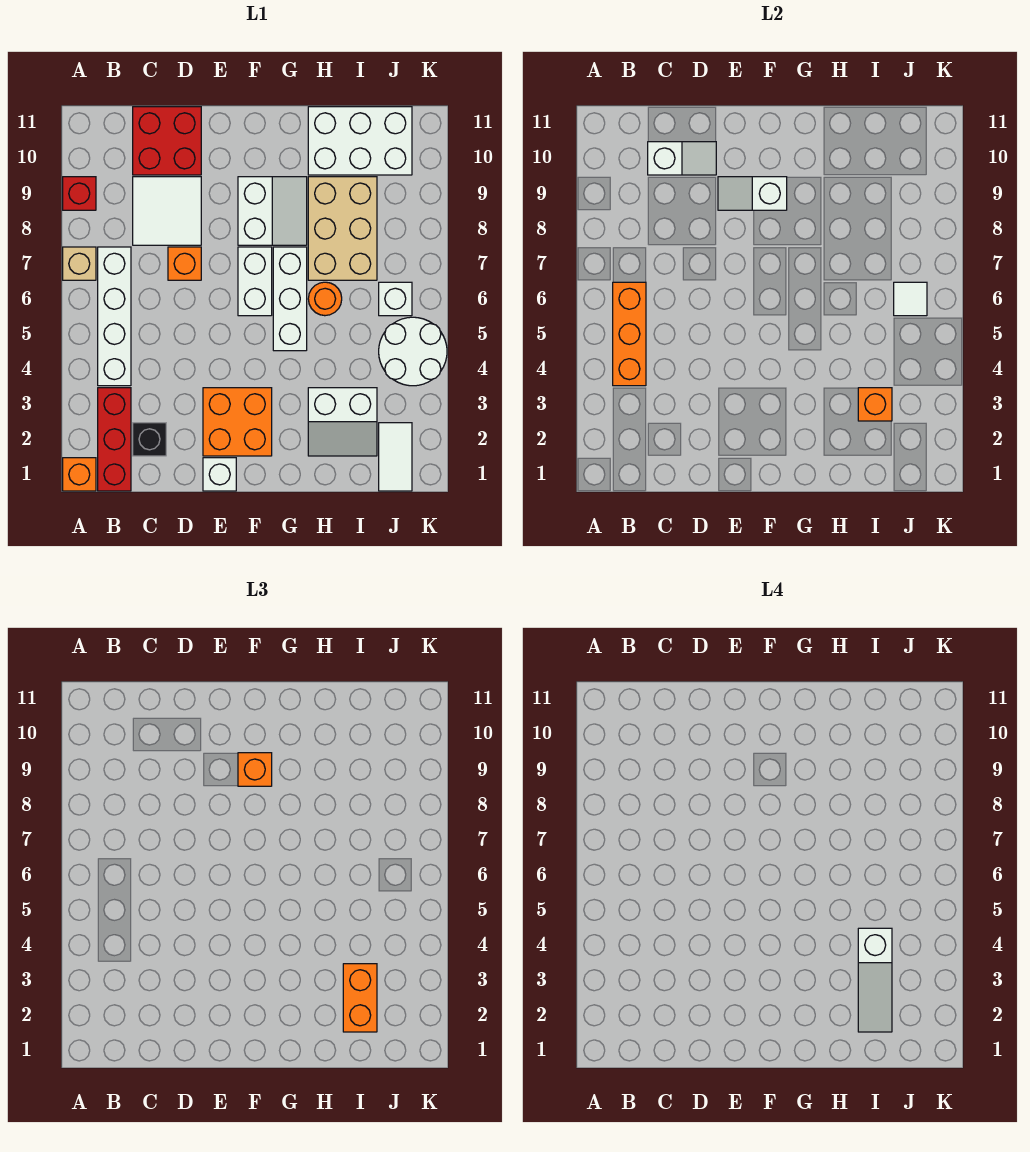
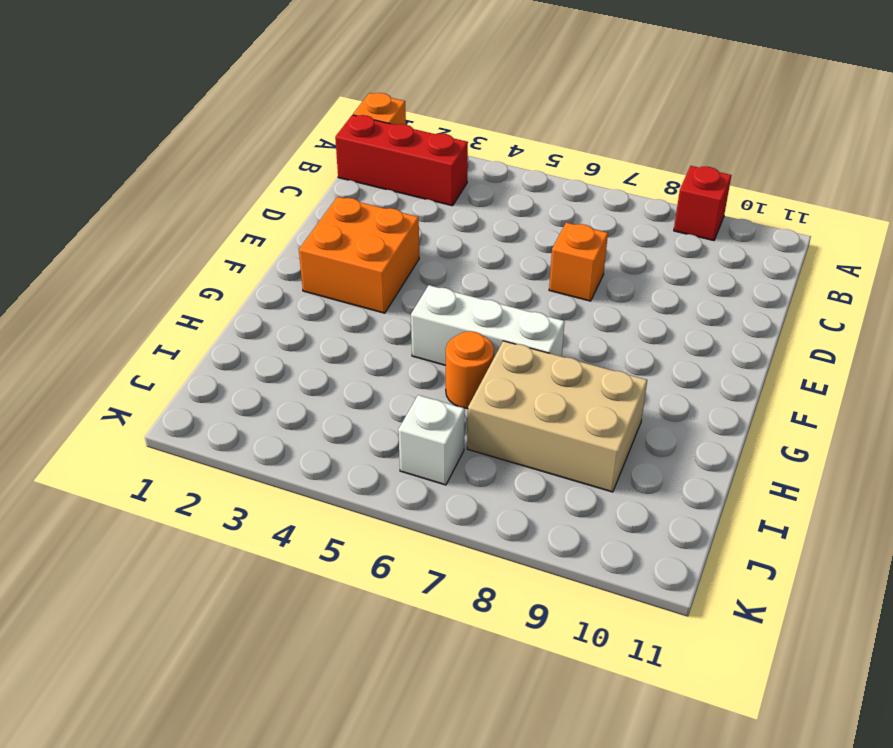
none -> tan 1x1 brick [63,247,96,280]
none -> white 1x4 brick [98,247,131,386]
none -> black 1x1 brick [133,423,166,456]

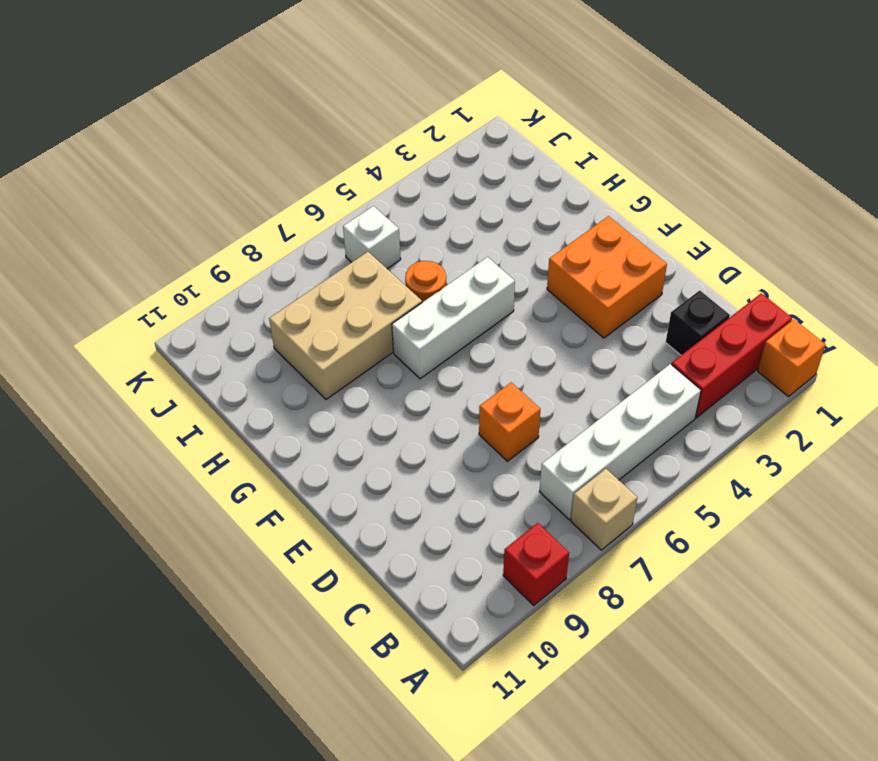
none -> white 2x2 tile [133,177,201,245]
none -> red 2x2 brick [133,107,201,175]
none -> white 1x1 brick [203,458,236,491]

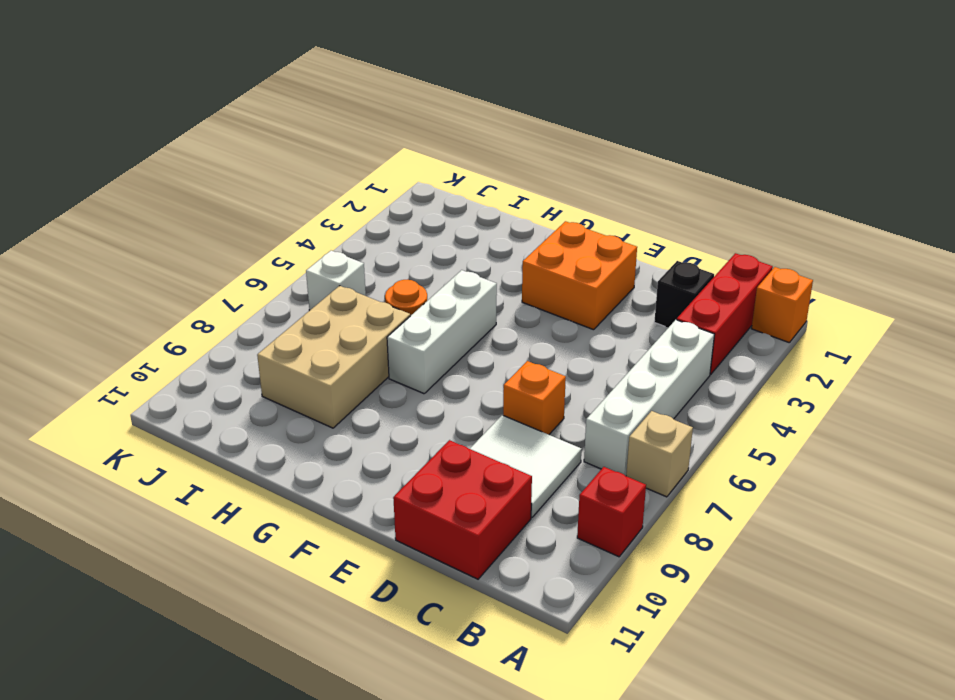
none -> white 1x1 brick [203,458,236,491]
none -> white 1x2 brick [238,247,272,316]
none -> white 2x2 slope [238,177,307,245]

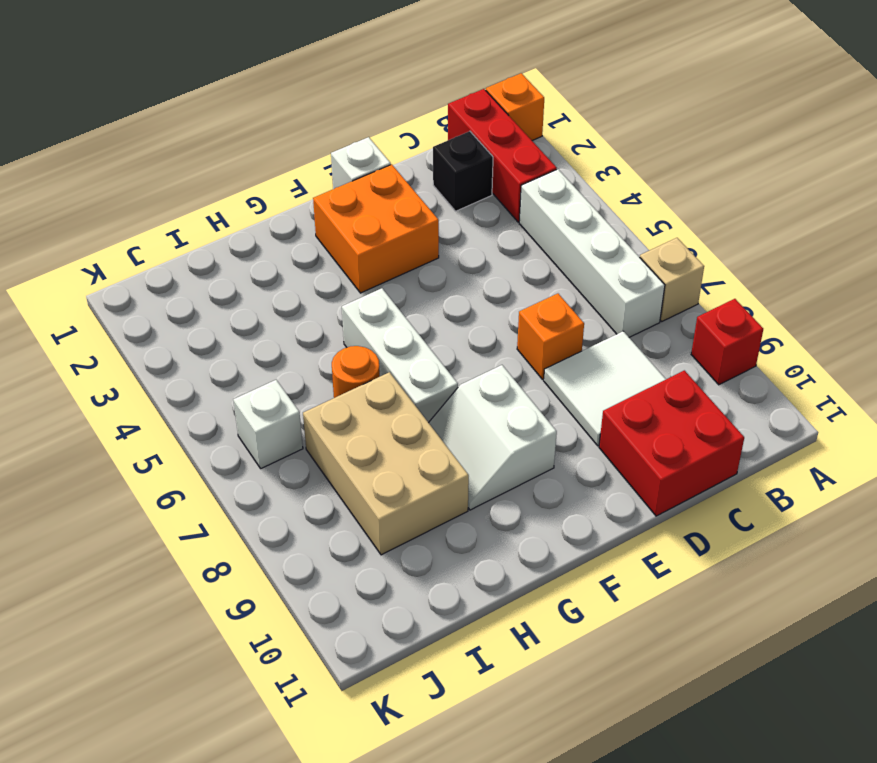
none -> white 1x2 brick [238,247,272,316]
none -> white 2x2 slope [308,388,377,456]
none -> white 2x3 brick [308,107,412,175]

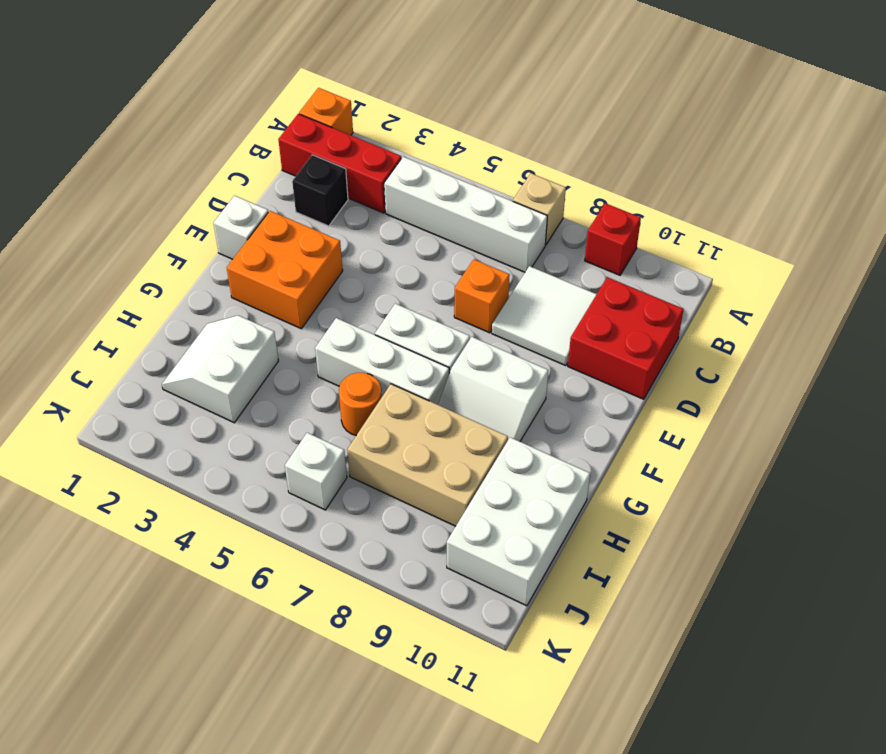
none -> white 1x2 tile [379,423,412,491]
none -> white 2x2 round brick [379,317,447,386]
none -> orange 1x3 brick [613,282,646,386]

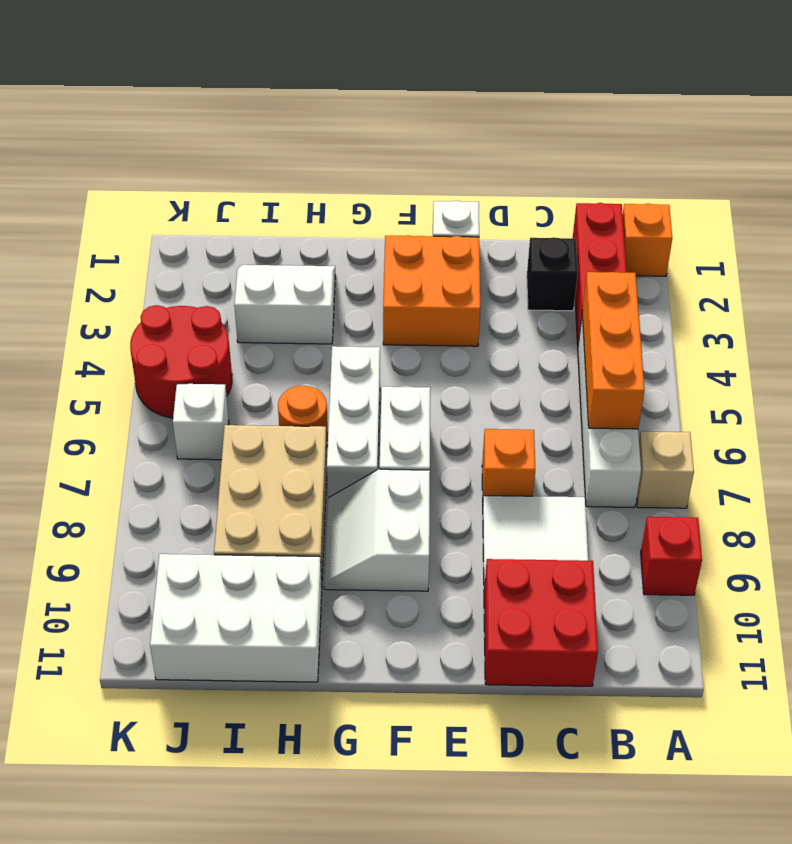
red 2x2 round brick [130,305,232,418] -> white 2x2 round brick [379,317,447,386]
none -> white 1x2 tile [379,423,412,491]
none -> white 1x2 slope [648,142,716,175]
none -> white 1x2 slope [718,177,787,210]

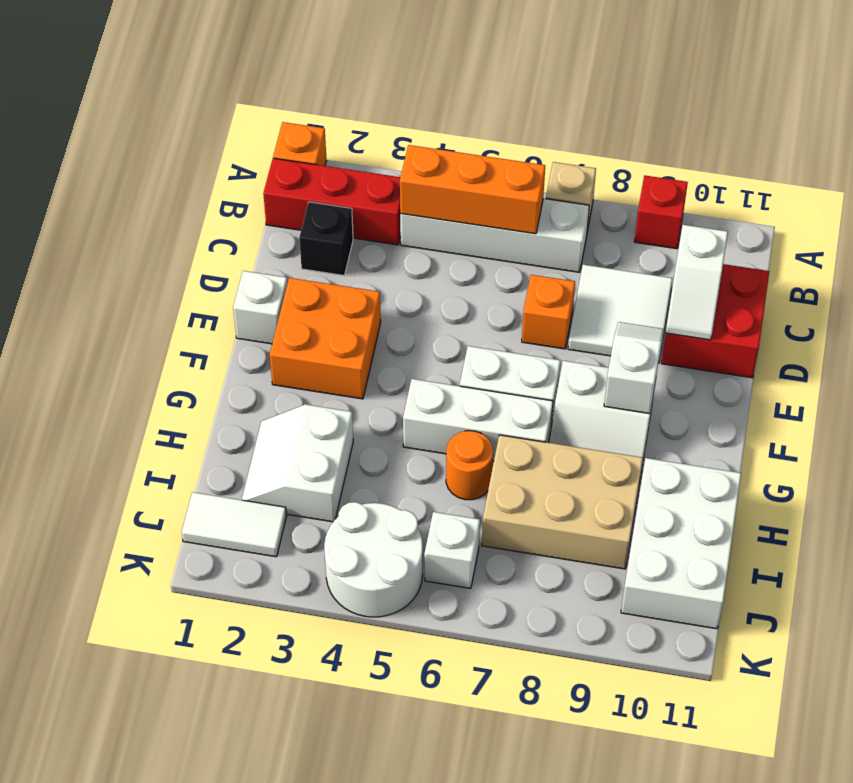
none -> orange 1x1 brick [858,388,892,421]
none -> white 1x1 tile [894,282,927,316]
none -> orange 1x1 brick [238,753,272,786]

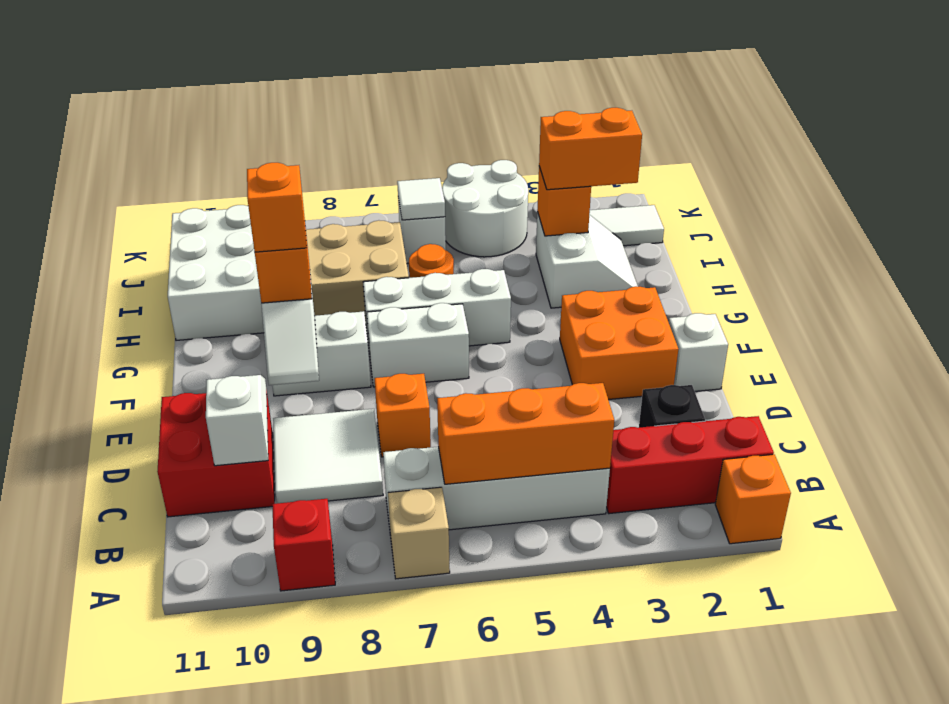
orange 1x1 brick [247,163,307,252] -> none
none -> white 1x3 slope [858,928,892,1032]

